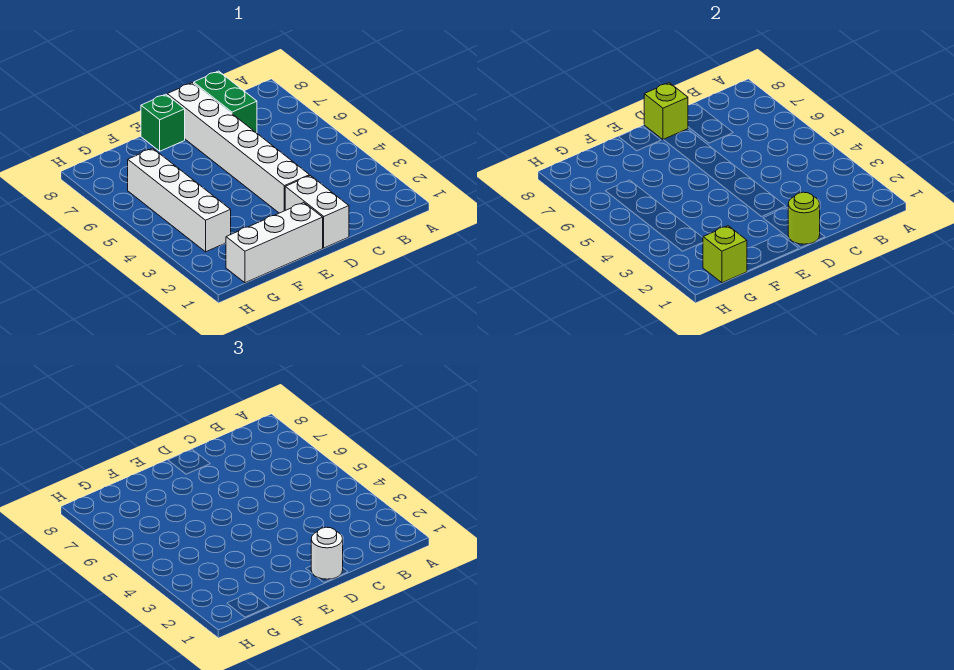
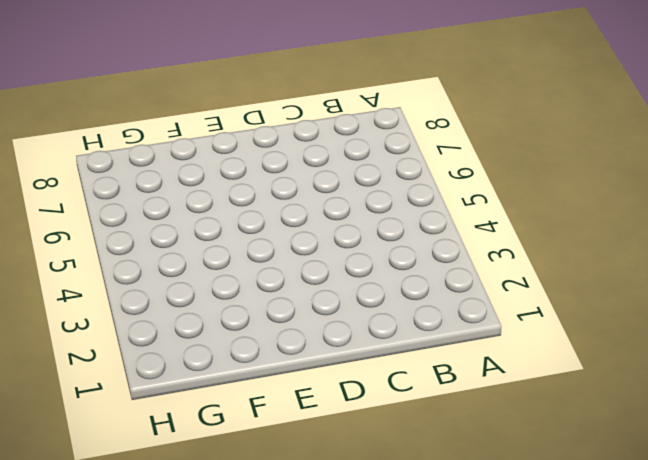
none -> green 1x2 brick [194,71,257,133]
none -> white 1x2 brick [285,176,349,248]

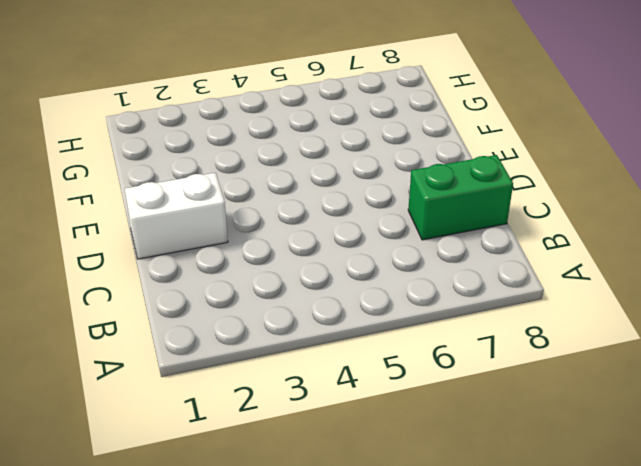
none -> white 1x6 brick [167,83,309,213]
none -> white 1x3 brick [226,203,323,283]

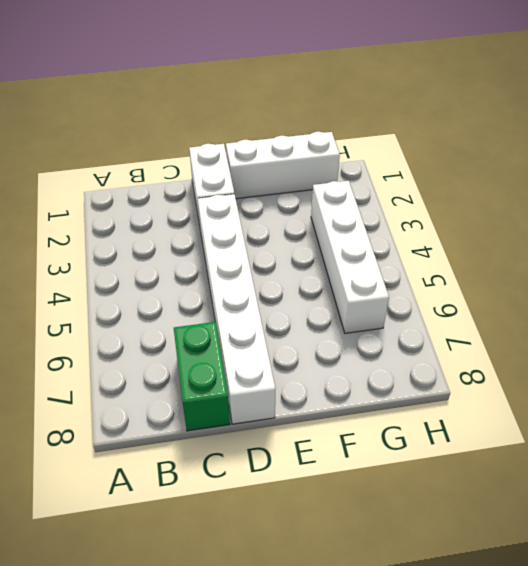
none -> green 1x1 brick [141,94,185,151]
none -> lime 1x1 round brick [788,192,820,244]

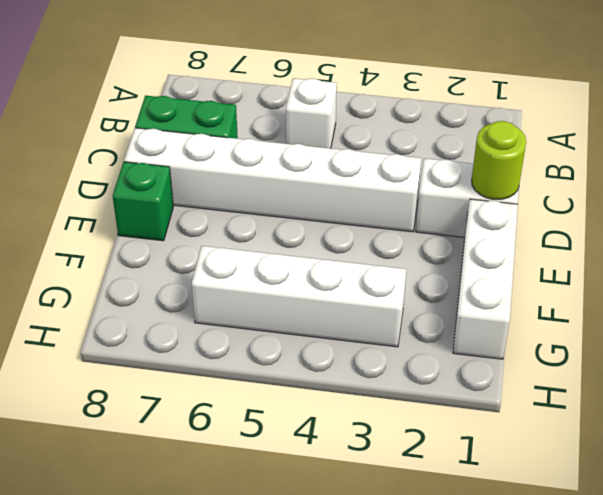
white 1x1 brick [286,78,337,148] -> none
none -> lime 1x1 brick [644,83,688,140]
none -> lime 1x1 brick [703,226,747,283]

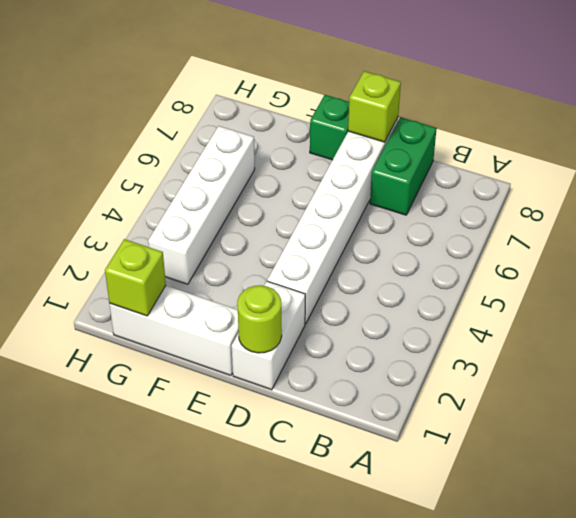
none -> white 1x1 round brick [311,527,343,579]

